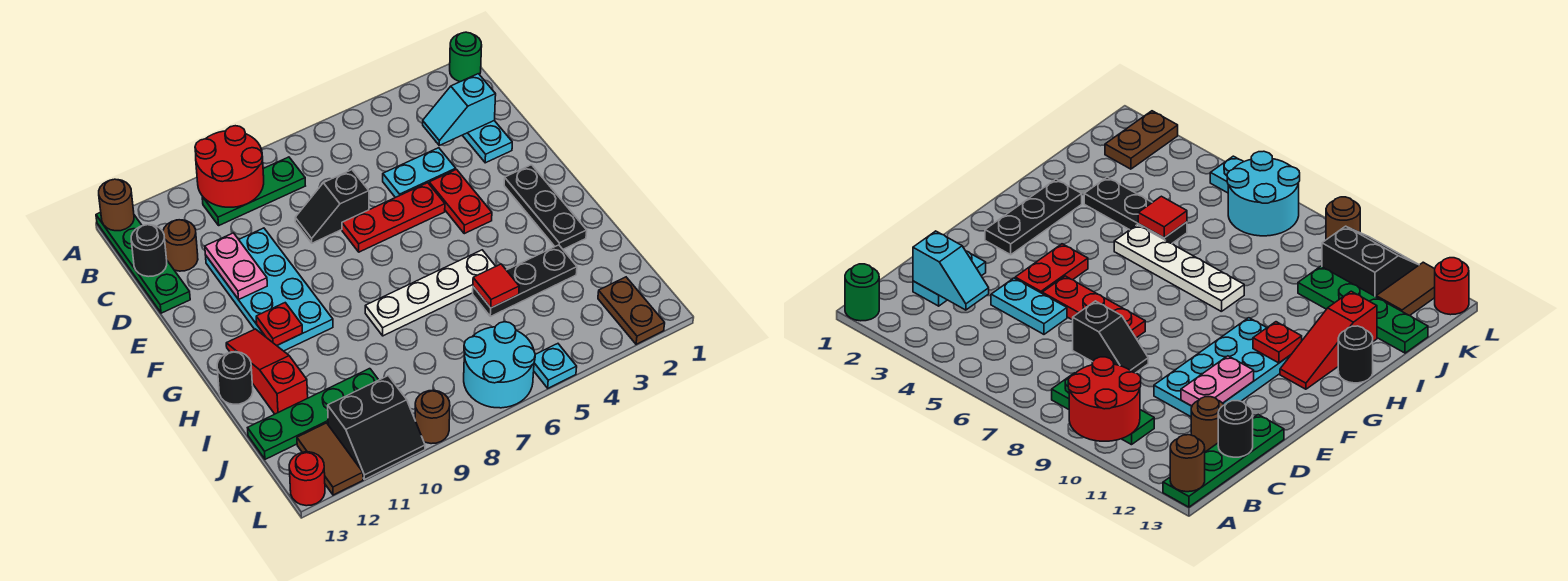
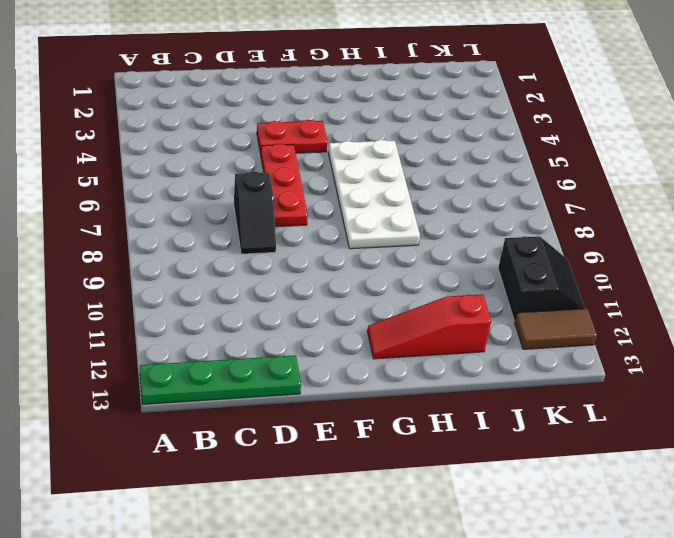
white 2x4 plate [328,140,420,249] -> white 1x4 plate [365,250,496,336]
none -> green 1x1 round brick [450,32,482,82]
none -> green 1x3 plate [202,157,305,225]
none -> cyan 1x2 plate [462,121,512,163]
none -> brown 1x1 round brick [163,220,198,271]

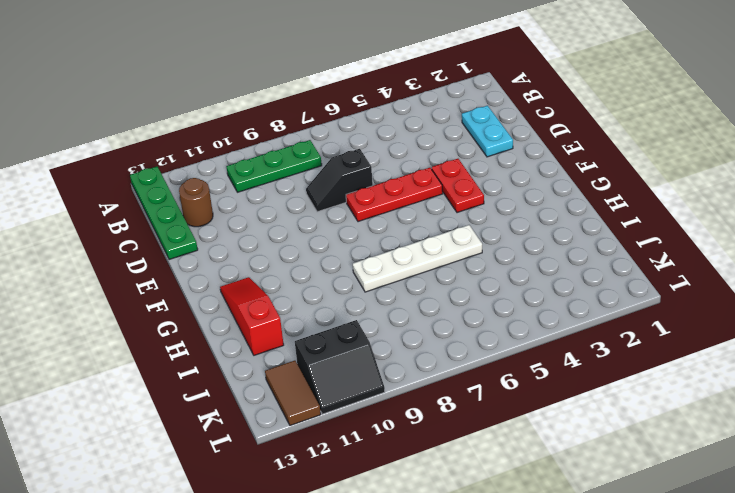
none -> green 1x1 round brick [450,32,482,82]
none -> cyan 1x2 plate [383,148,456,198]
none -> cyan 2x4 plate [206,228,333,351]
none -> black 1x3 plate [504,165,587,249]

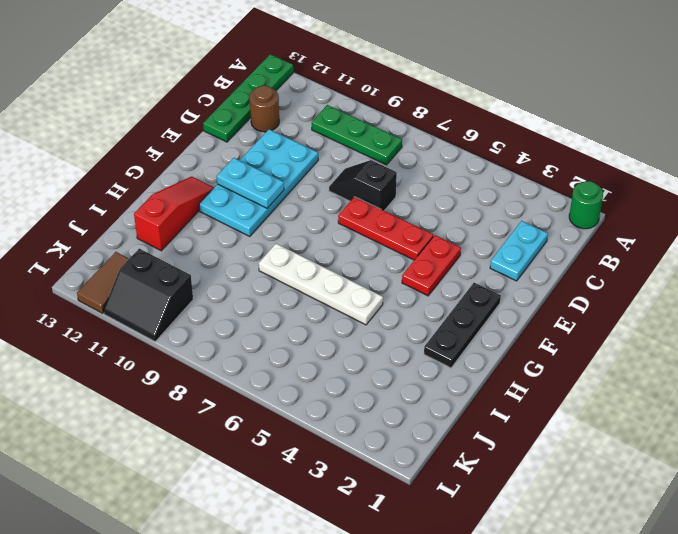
cyan 1x2 plate [217,158,284,208] -> cyan 1x2 plate moved to [383,148,456,198]
none -> black 1x1 round brick [217,352,253,404]
none -> black 1x3 plate [473,245,577,316]
none -> green 1x4 plate [248,369,378,459]
none -> brown 1x2 plate [598,277,665,344]

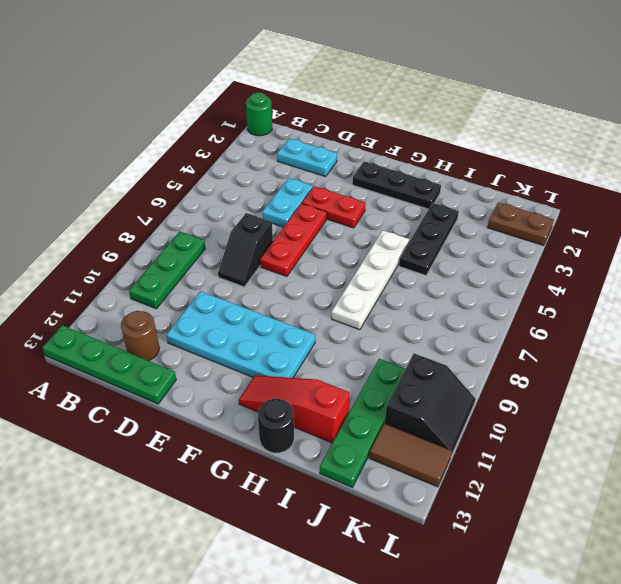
none -> cyan 2x2 round brick [464,322,535,408]
none -> cyan 1x1 plate [534,344,577,388]
none -> brown 1x1 round brick [415,390,450,444]
none -> red 1x1 round brick [289,452,325,506]

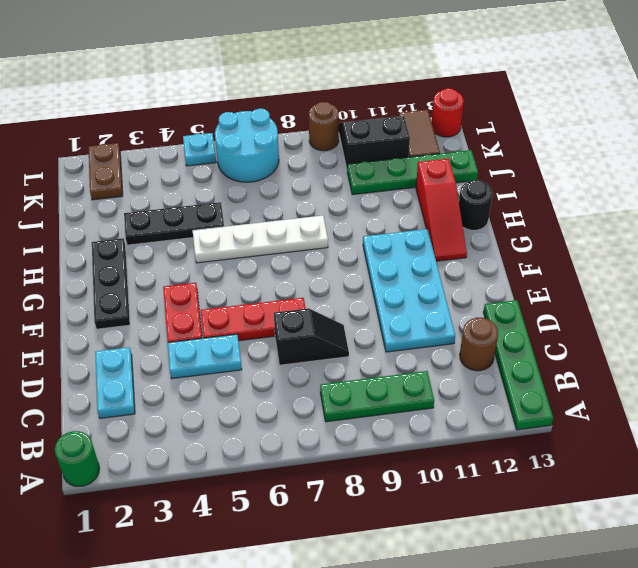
none -> red 2x2 round brick [195,126,264,207]
none -> brown 1x1 round brick [99,179,134,231]
none -> cyan 1x2 slope [423,74,496,145]
none -> black 1x1 round brick [131,225,167,277]

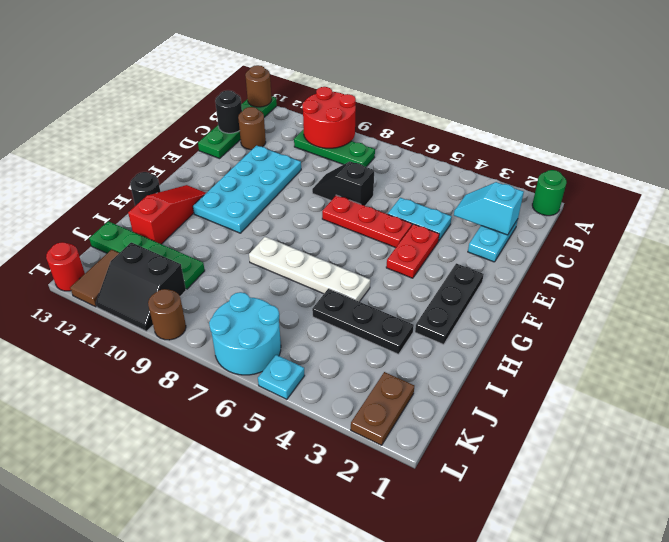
none -> pink 1x2 plate [205,233,267,299]
none -> red 1x1 plate [256,303,302,346]
none -> red 1x1 tile [473,264,519,308]

